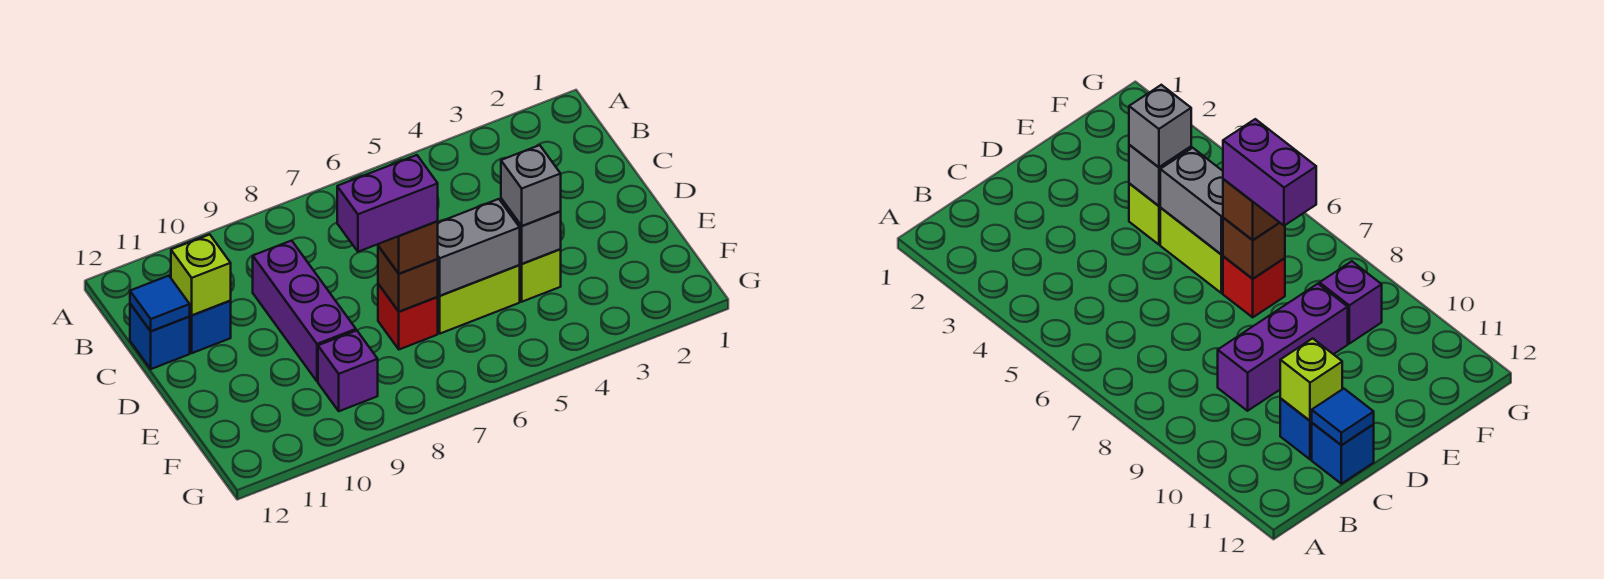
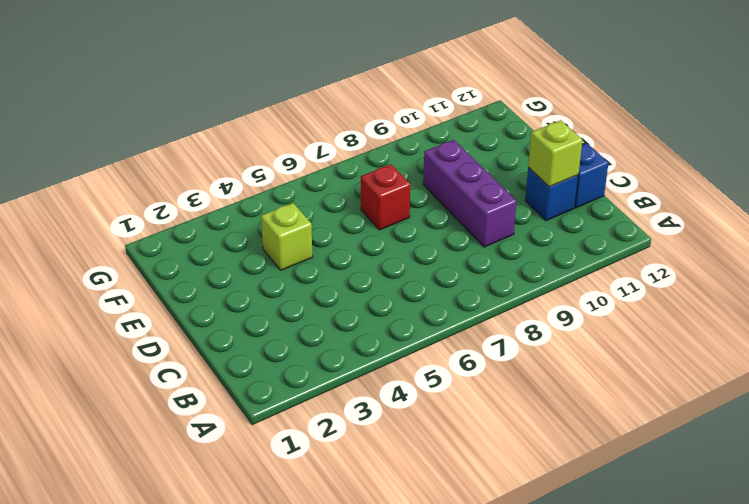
none -> lime 1x2 brick [438,265,520,334]
none -> purple 1x1 brick [318,331,378,411]
none -> blue 1x1 tile [130,276,190,331]

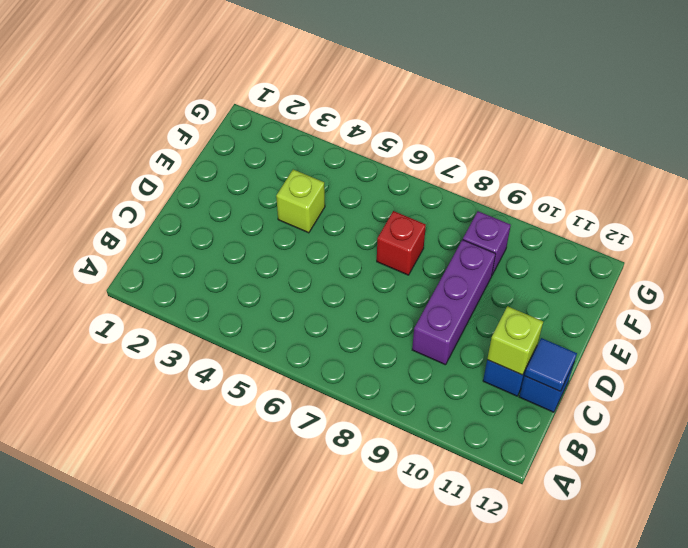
none -> lime 1x2 brick [438,265,520,334]
none -> grey 1x1 brick [501,199,561,264]
none -> grey 1x2 brick [438,199,520,296]

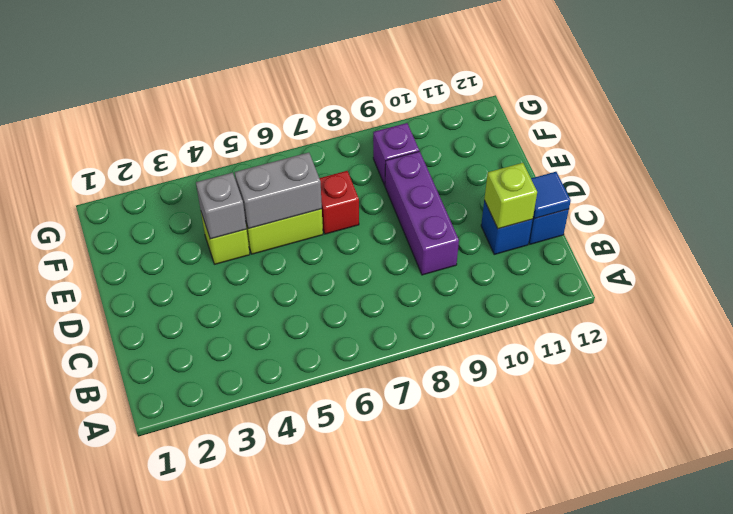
none -> brown 1x1 brick [378,246,438,312]
none -> grey 1x1 brick [501,145,561,226]
none -> brown 1x1 brick [378,221,438,274]

